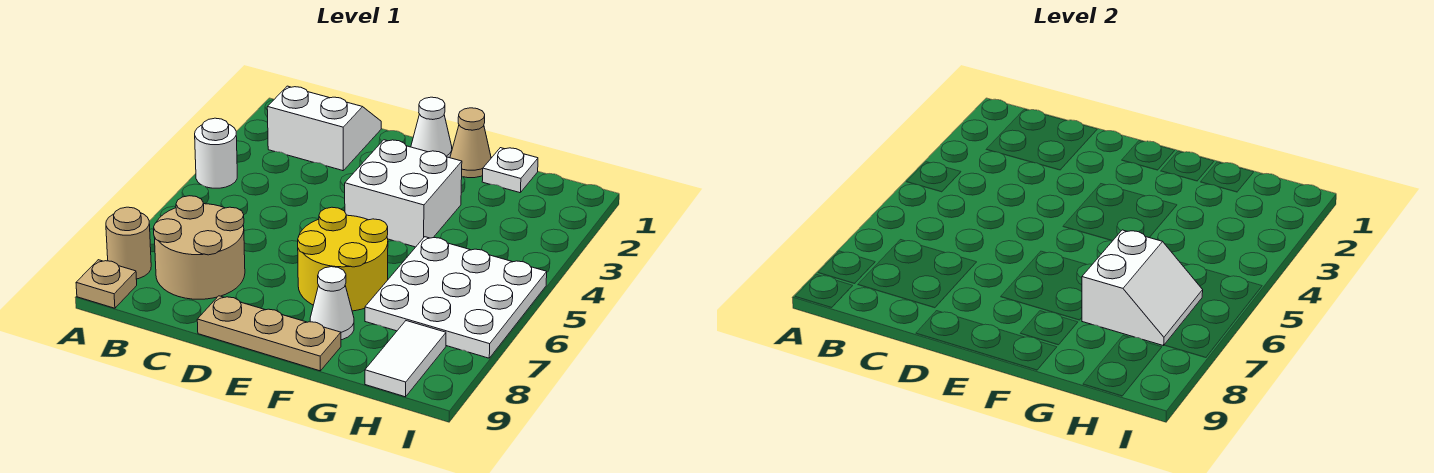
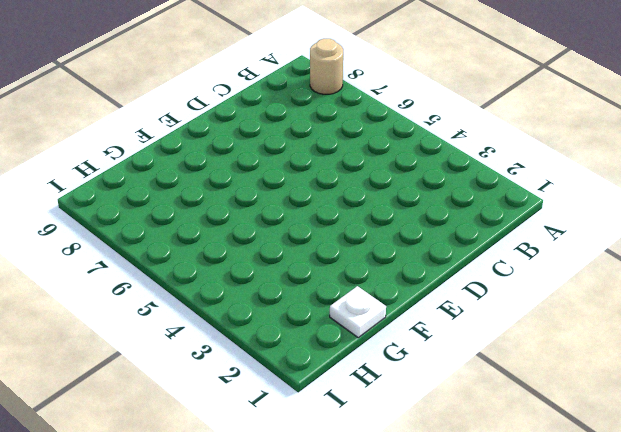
none -> white 1x1 round brick [195,118,237,188]
none -> tan 1x1 plate [76,260,137,308]
none -> white 2x2 slope [267,86,381,171]

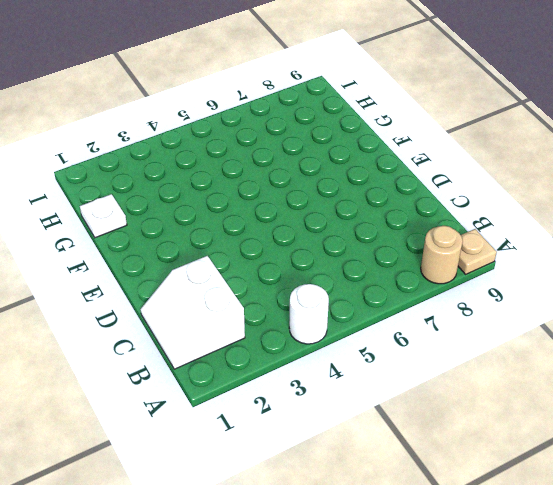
none -> tan 2x2 round brick [154,196,245,299]
none -> tan 1x3 plate [197,296,341,371]
none -> white 1x1 cone [411,97,452,158]

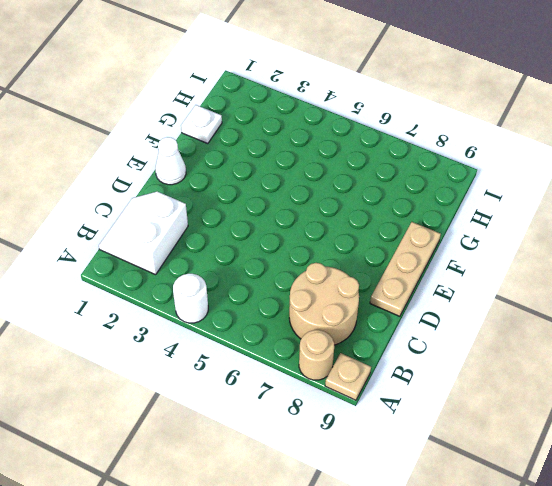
none -> white 2x2 brick [345,140,462,247]
none -> yellow 2x2 round brick [298,207,388,311]
none -> tan 1x1 cone [450,108,491,178]

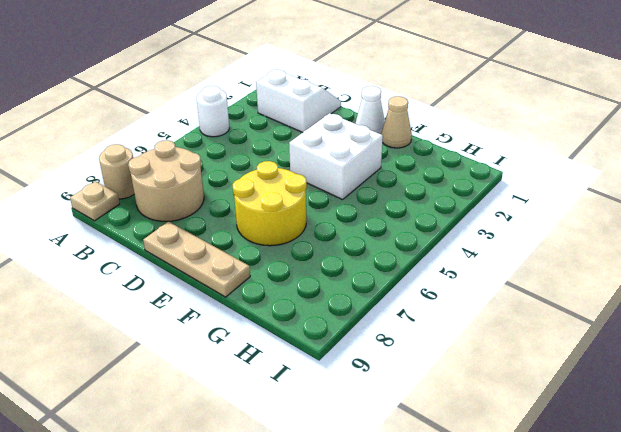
none -> white 1x1 cone [310,267,354,340]
none -> white 1x1 plate [482,148,538,193]
none -> white 3x3 plate [365,237,547,358]

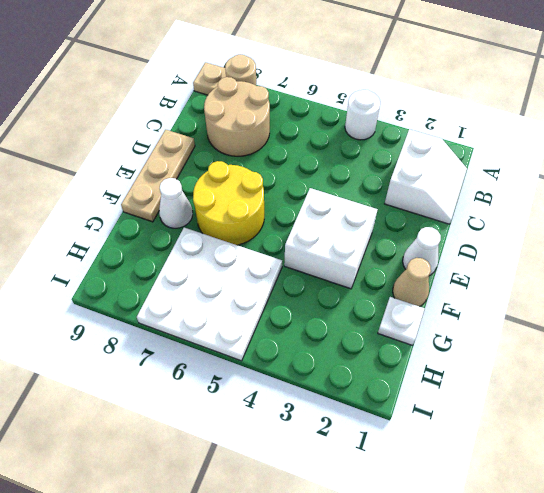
none -> white 1x2 tile [365,321,446,397]
none -> white 2x2 slope [1082,230,1203,346]

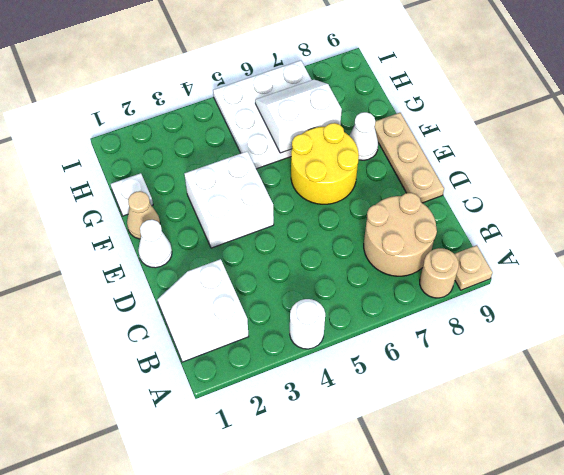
none -> white 1x2 tile [365,321,446,397]

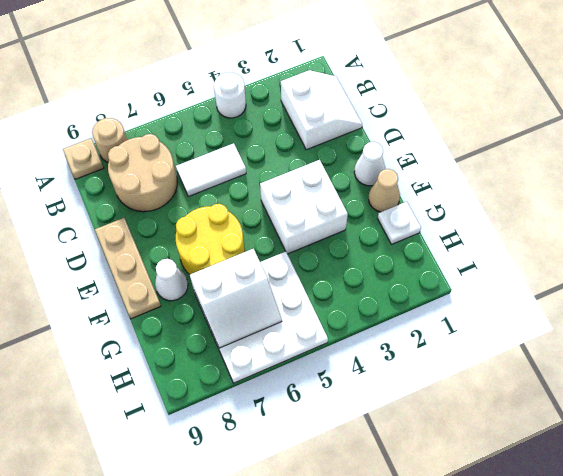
white 1x2 tile [176,143,246,197] -> white 1x2 tile moved to [365,321,446,397]

